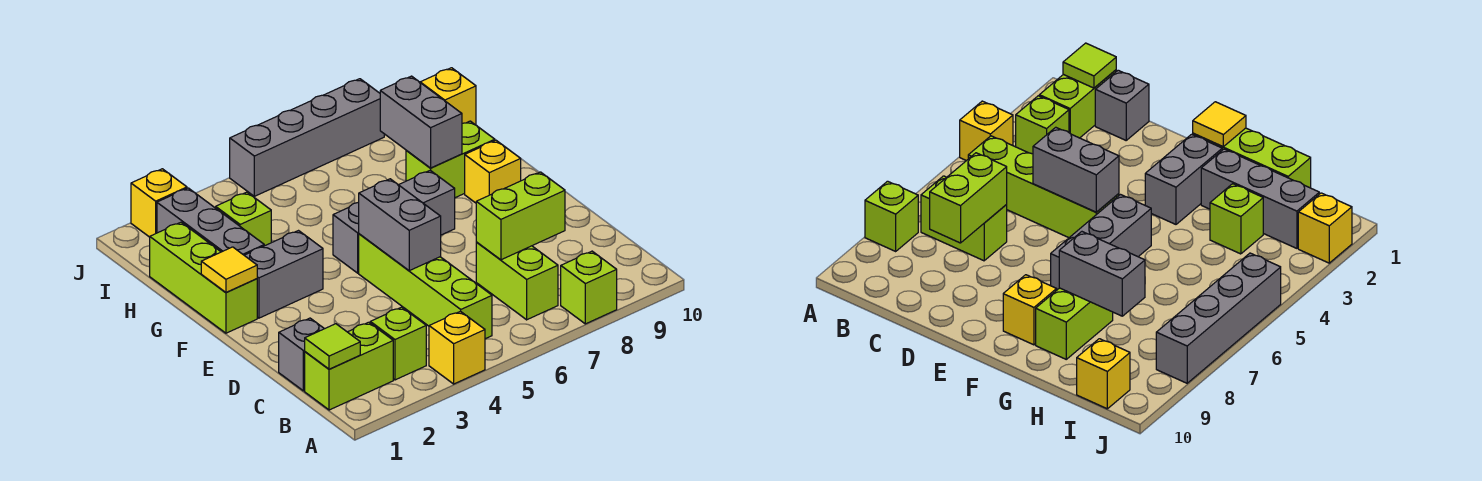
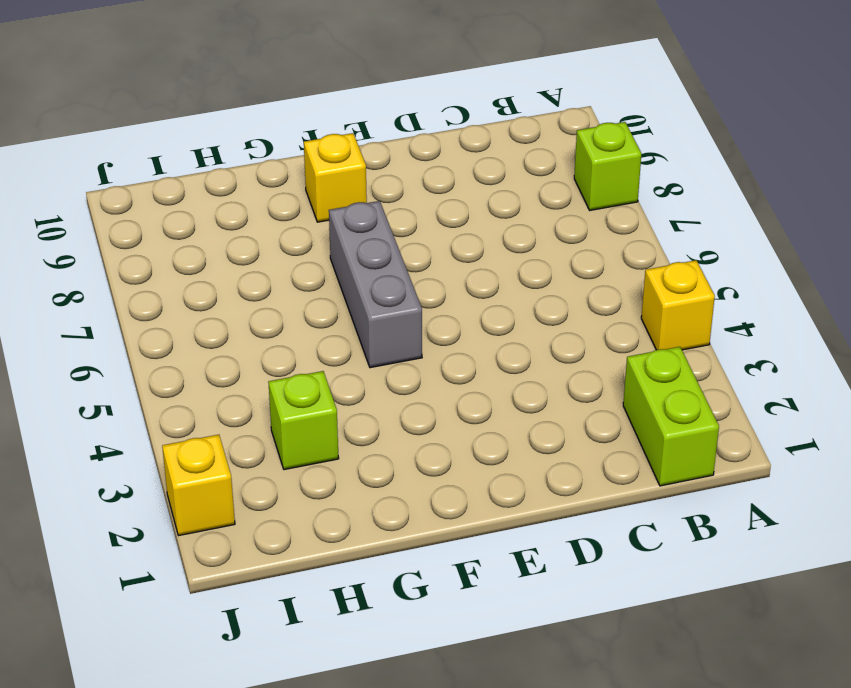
none -> lime 1x1 brick [370,307,426,380]
none -> lime 1x4 brick [359,234,492,339]
none -> lime 1x2 brick [476,242,558,320]

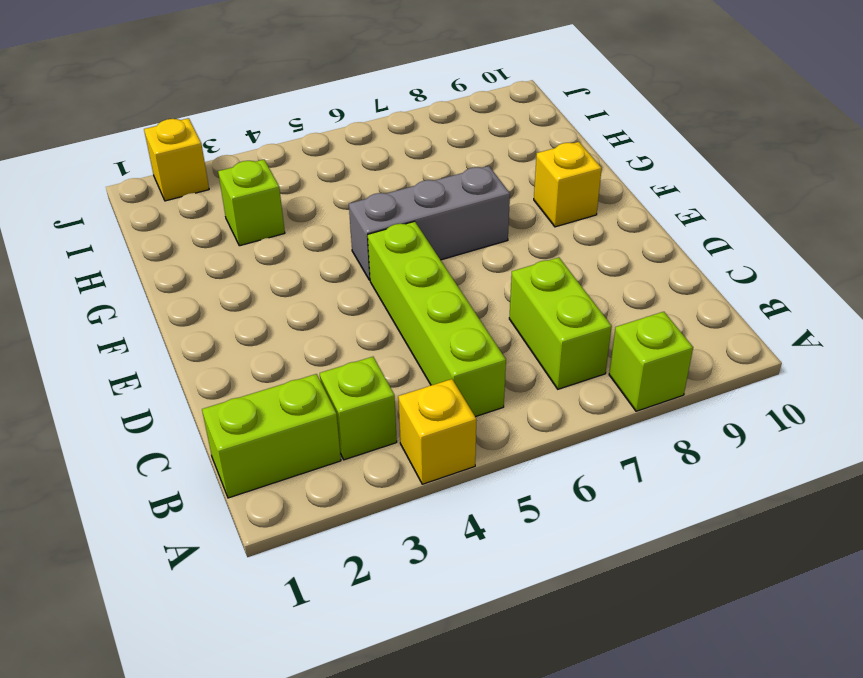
none -> grey 1x1 brick [279,318,324,391]
none -> lime 1x3 brick [150,222,257,333]
none -> grey 1x2 brick [244,231,323,318]

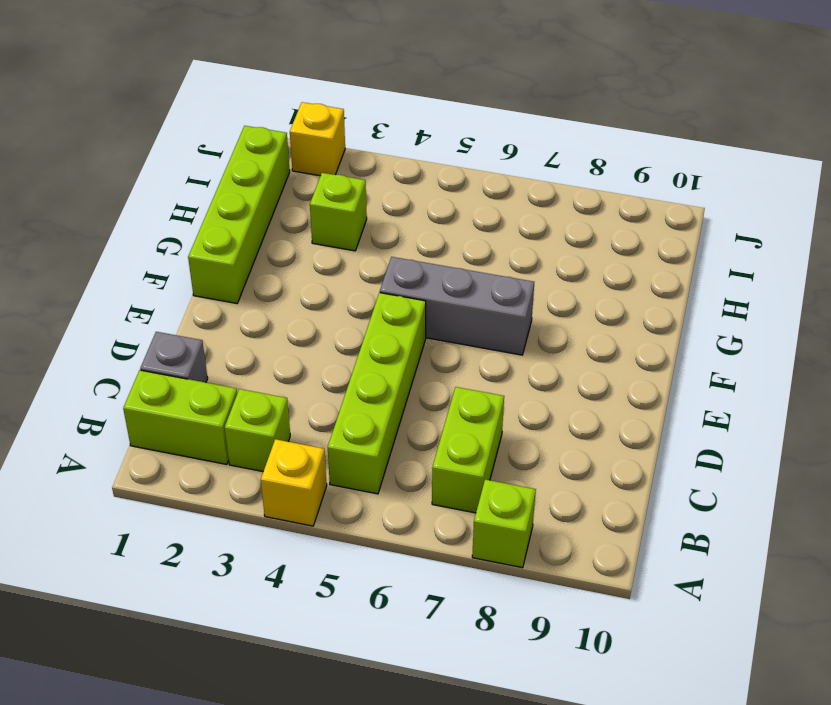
lime 1x4 brick [188,126,290,303] -> lime 1x3 brick [150,222,257,333]
none -> grey 1x2 brick [244,231,323,318]
none -> yellow 1x1 brick [465,140,521,203]
none -> grey 1x3 brick [157,188,264,255]

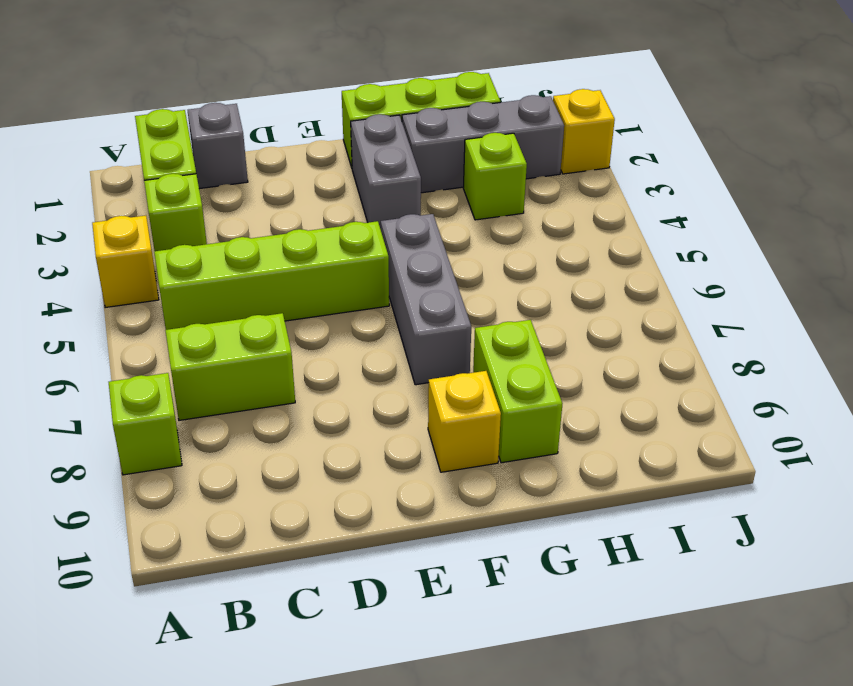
none -> yellow 1x1 brick [420,68,476,125]
none -> grey 1x4 brick [230,79,384,196]
none -> lime 1x1 tile [305,324,360,369]

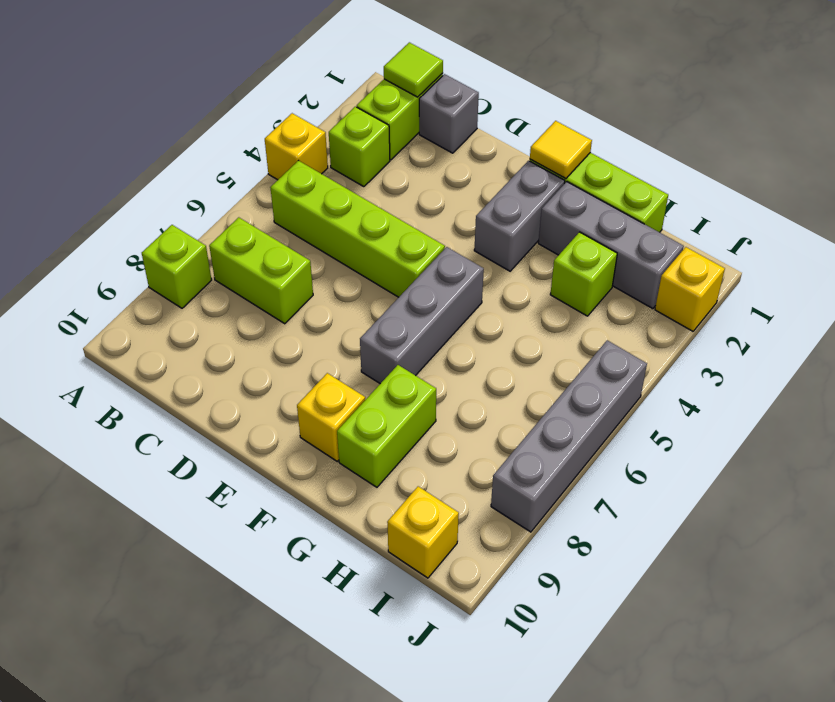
none -> lime 1x2 brick [476,172,565,260]
none -> grey 1x2 brick [359,179,441,271]
none -> grey 1x2 brick [380,76,462,168]

